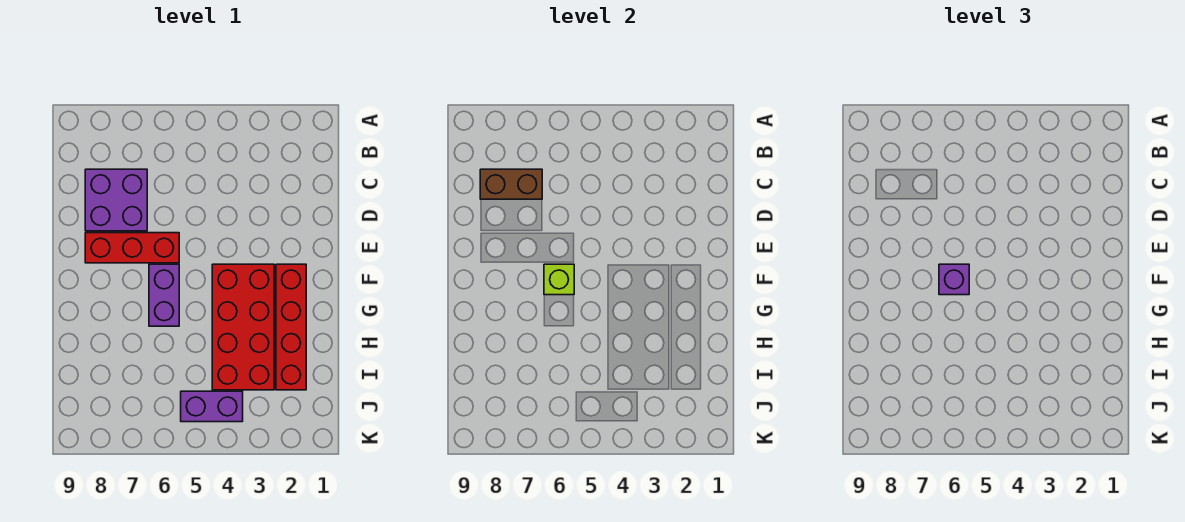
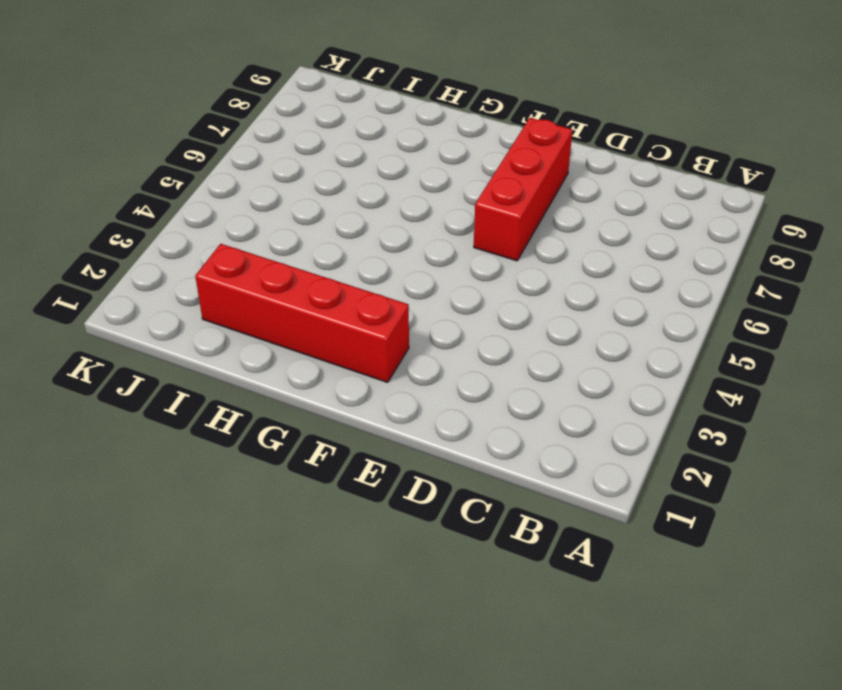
none -> purple 2x2 brick [85,169,147,231]
none -> red 2x4 brick [212,264,274,390]

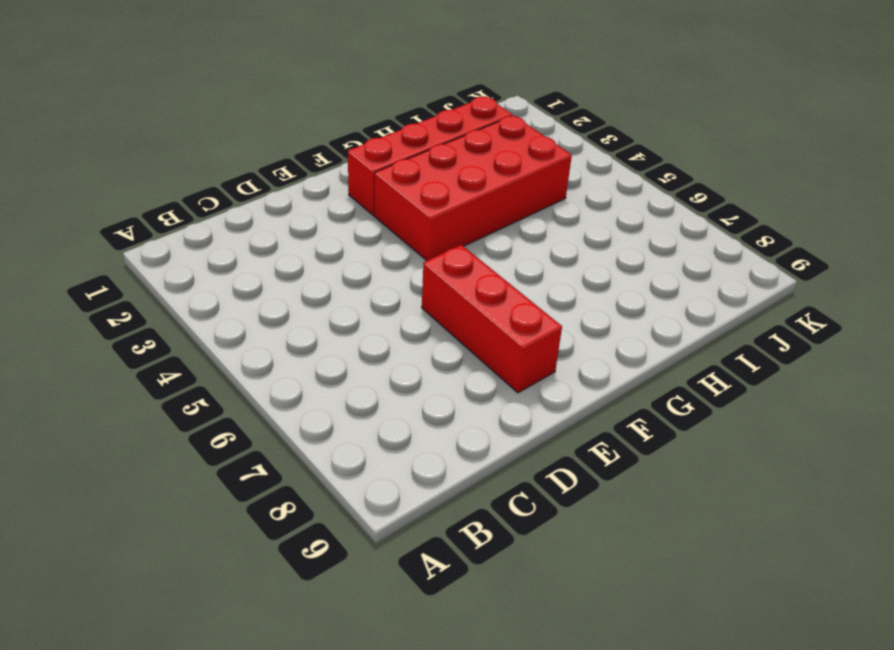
none -> purple 2x2 brick [85,169,147,231]
none -> purple 1x2 brick [149,264,179,326]

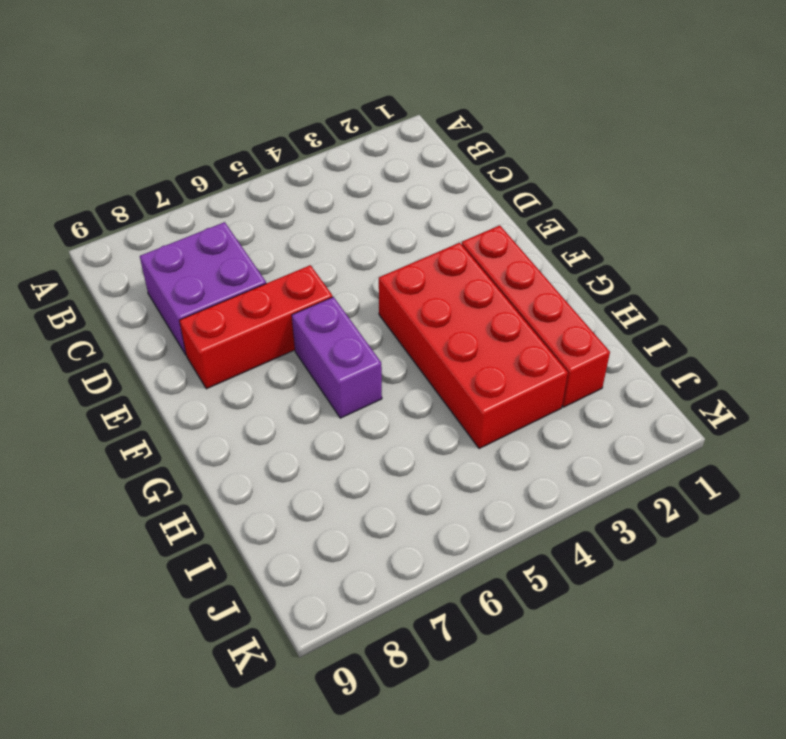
none -> purple 1x2 brick [181,391,243,422]
none -> brown 1x2 brick [480,169,542,199]

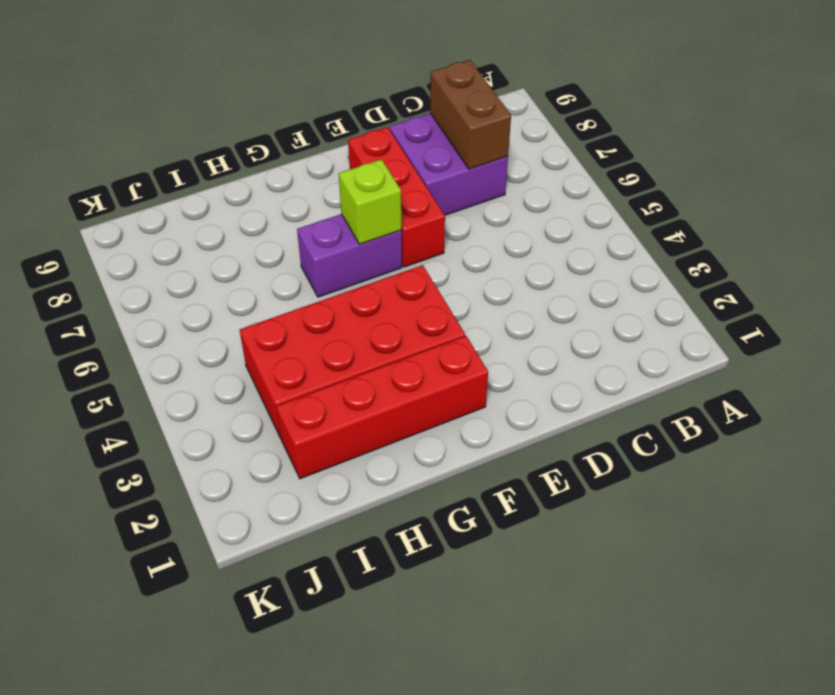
none -> purple 1x2 brick [181,391,243,422]
none -> purple 1x1 brick [939,264,969,295]

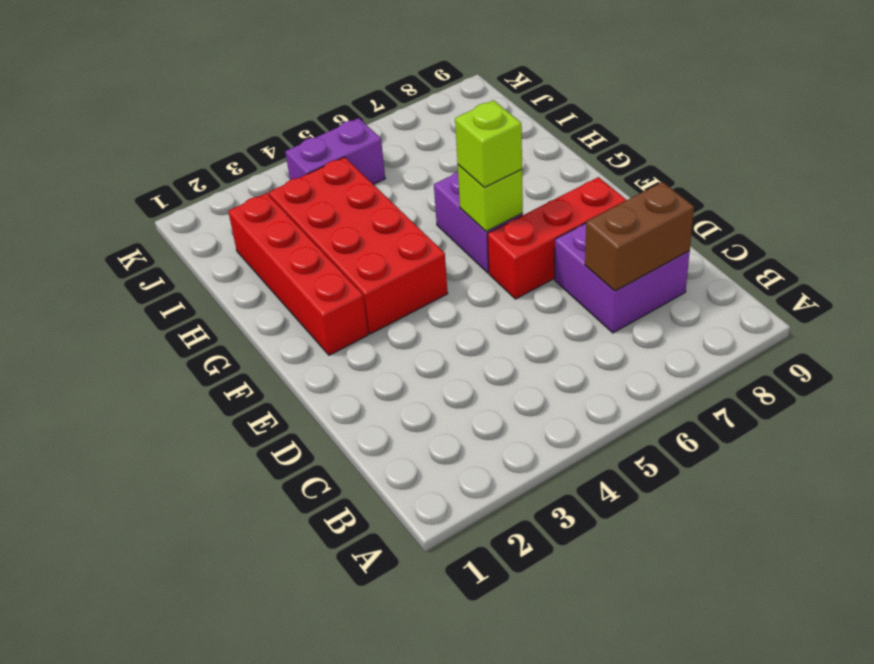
lime 1x1 brick [455,100,522,187] -> purple 1x1 brick [939,264,969,295]

